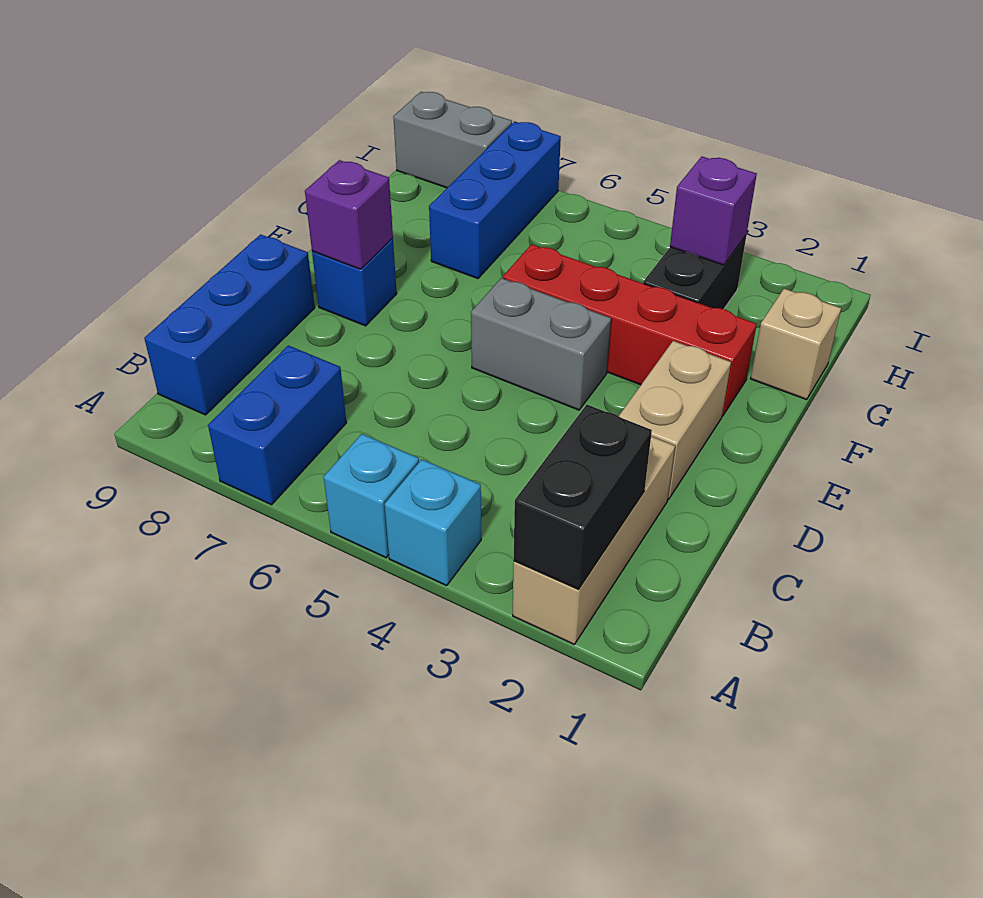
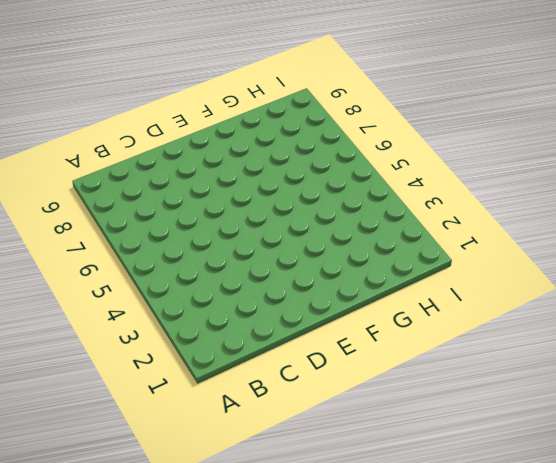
none -> tan 1x3 brick [513,436,675,644]
none -> cyan 1x1 brick [385,460,481,586]
none -> cyan 1x1 brick [324,434,419,558]

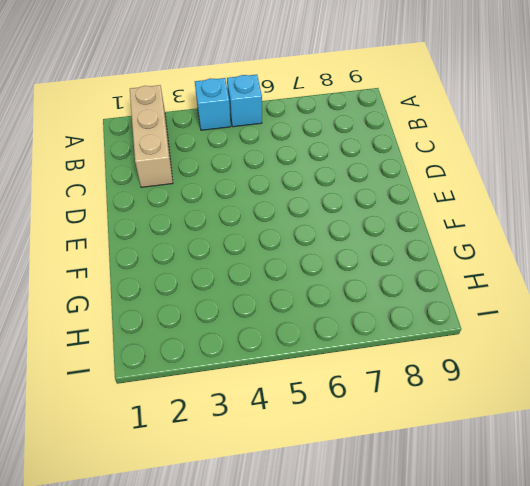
none -> blue 1x2 brick [208,346,346,505]
none -> blue 1x3 brick [144,234,315,415]
none -> tan 1x2 brick [619,341,731,499]

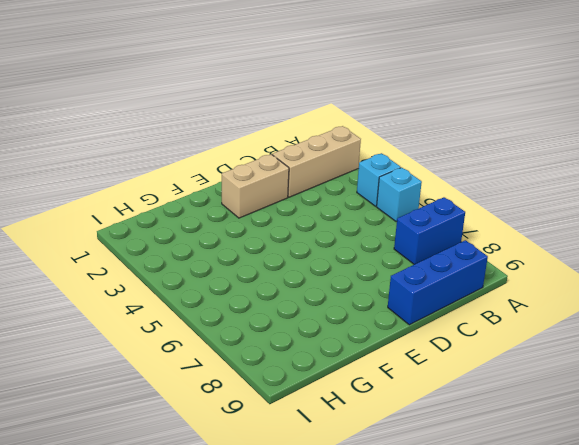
none -> grey 1x2 brick [471,278,611,410]
none -> blue 1x1 brick [312,238,397,326]
none -> red 1x4 brick [503,244,757,416]

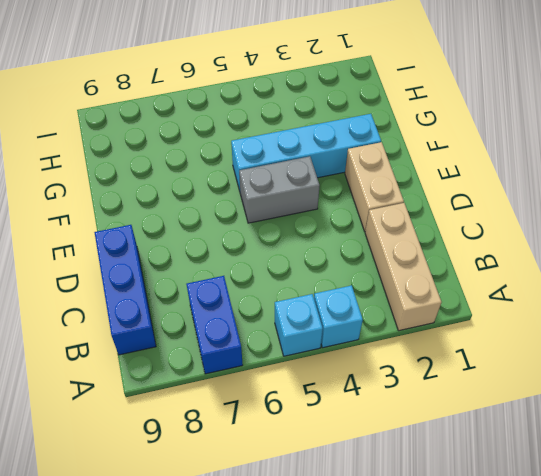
cyan 1x4 brick [231,114,381,191] -> red 1x4 brick [503,244,757,416]
none -> blue 1x1 brick [312,238,397,326]
none -> tan 1x1 brick [751,289,841,400]
none -> black 1x2 brick [643,236,746,309]

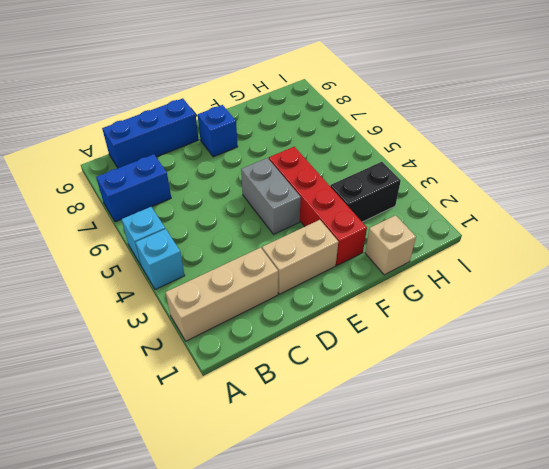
none -> blue 1x3 brick [429,121,561,279]
none -> grey 1x2 brick [393,92,512,188]
none -> black 1x2 brick [514,405,652,589]

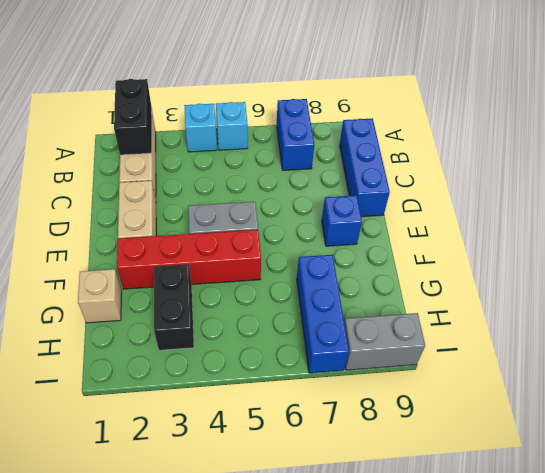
none -> purple 1x1 brick [305,160,393,269]
none -> purple 1x1 brick [670,157,757,265]

